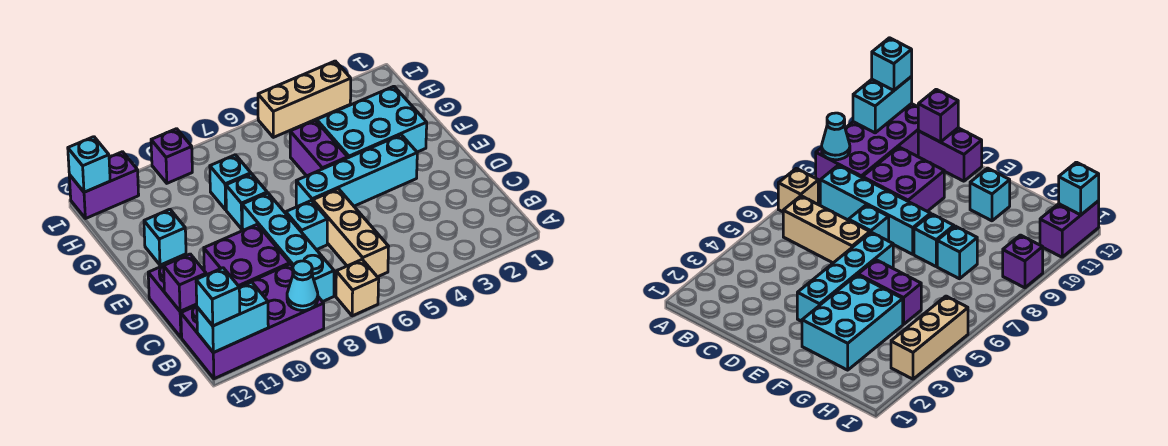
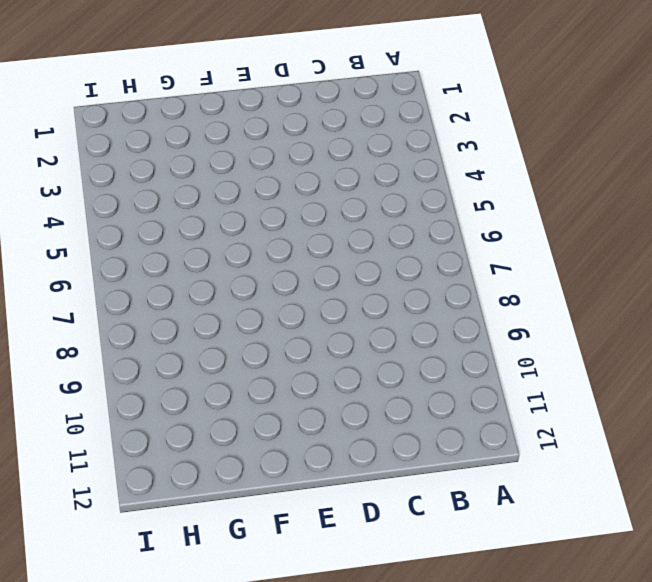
none -> tan 1x1 brick [336,260,379,316]
none -> purple 2x4 brick [181,264,324,379]
none -> tan 1x3 brick [313,189,389,277]

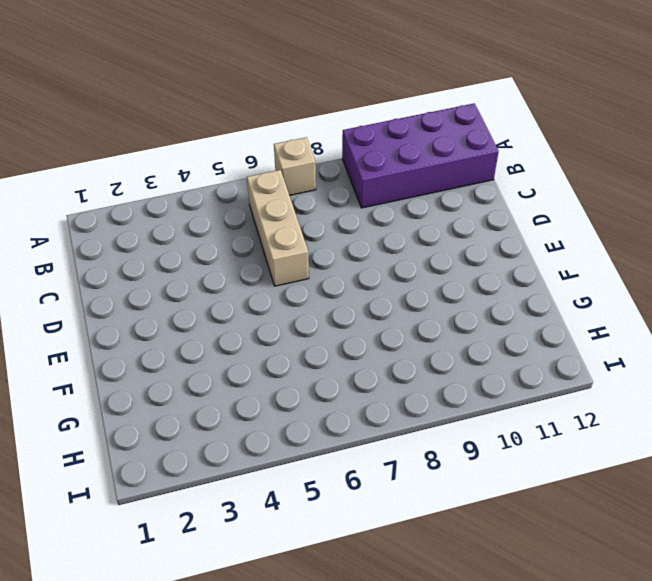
none -> cyan 1x4 brick [242,193,334,302]
none -> purple 2x2 brick [204,225,290,287]
none -> purple 1x2 brick [148,266,197,337]

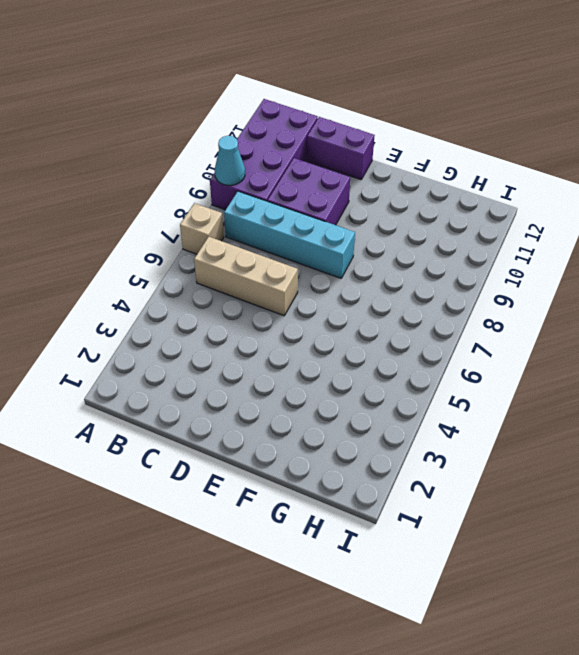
none -> cyan 1x1 brick [286,201,327,250]
none -> cyan 1x4 brick [296,135,417,207]
none -> cyan 2x3 brick [317,86,427,158]

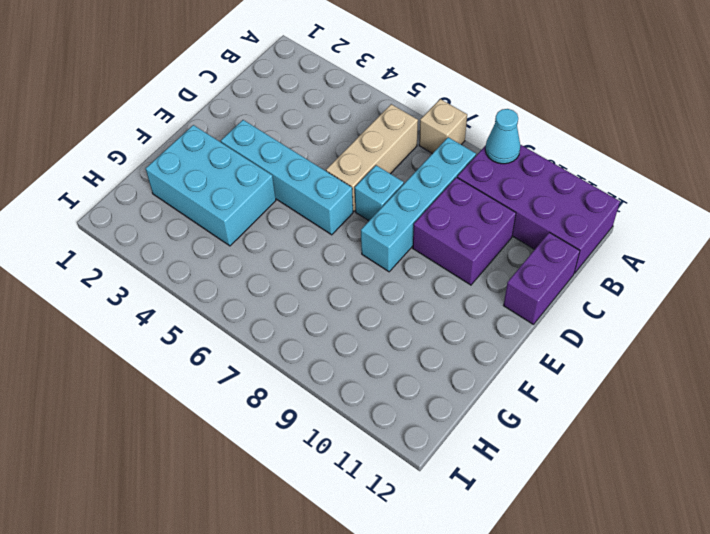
none -> purple 1x2 brick [290,120,348,176]
none -> cyan 1x1 brick [226,174,267,229]
none -> cyan 1x1 brick [144,209,186,265]

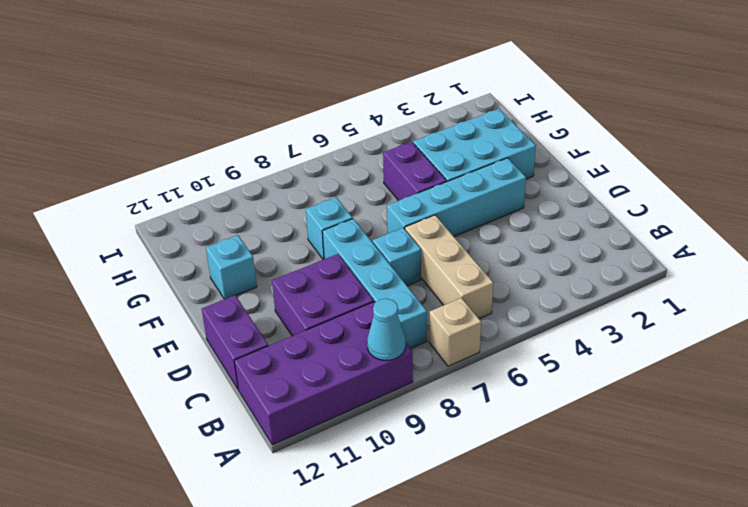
none -> cyan 1x1 brick [210,155,251,210]
none -> tan 1x3 brick [258,61,351,137]
none -> purple 1x1 brick [151,129,192,183]

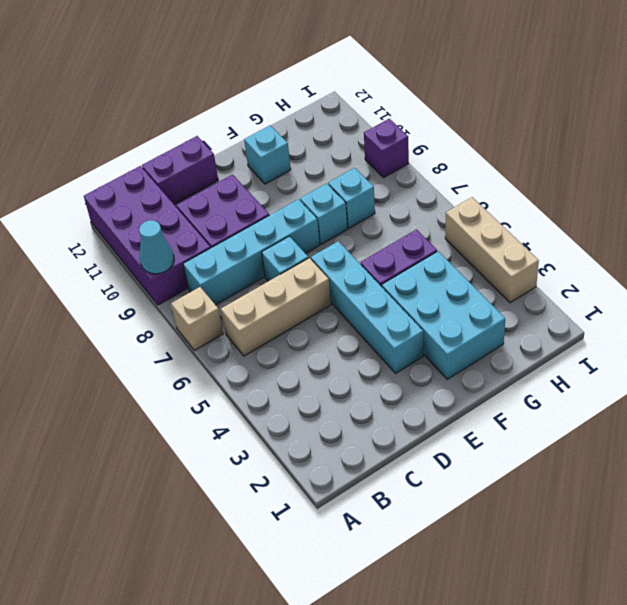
none -> purple 1x2 brick [69,152,139,219]
none -> cyan 1x2 brick [197,282,268,353]
none -> purple 1x1 brick [164,254,206,311]

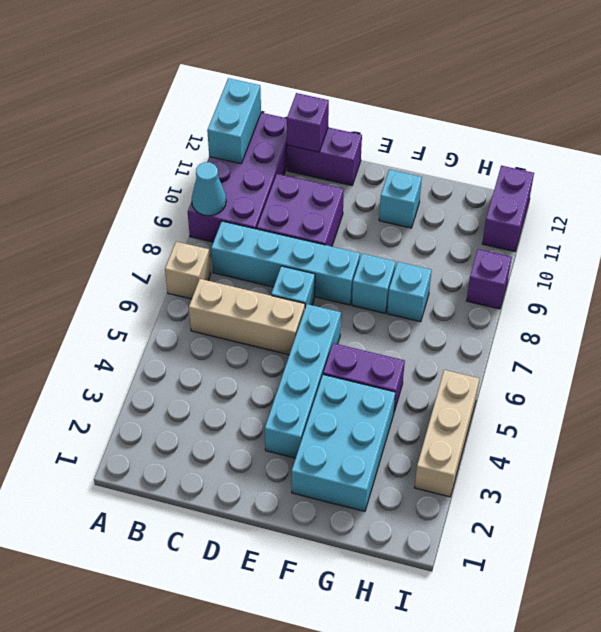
none -> cyan 1x1 brick [68,137,110,192]
none -> cyan 1x1 brick [196,268,240,326]

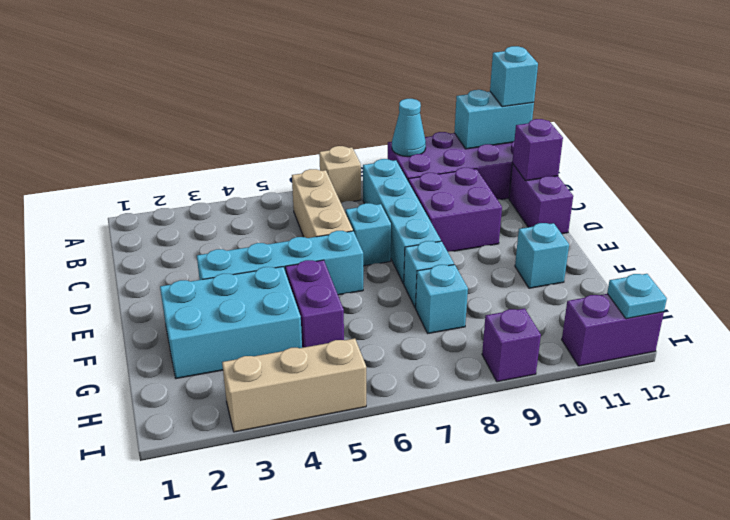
cyan 1x1 plate [607,274,667,319] -> cyan 1x1 brick [68,137,110,192]

